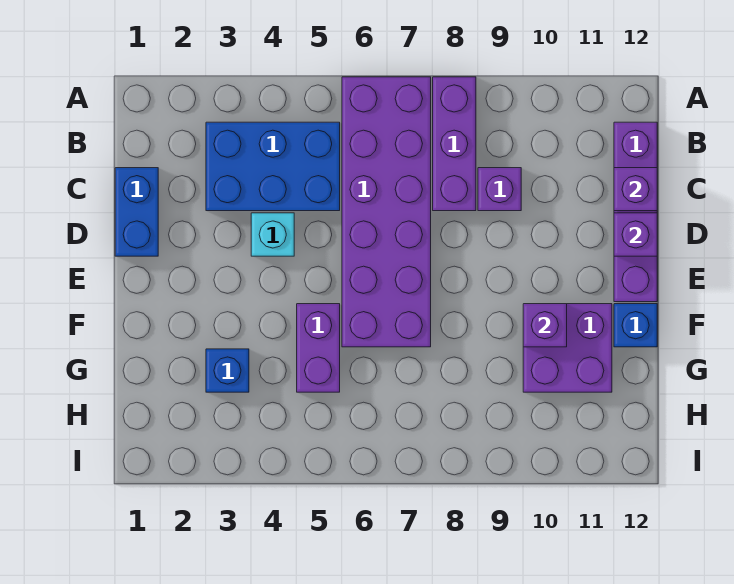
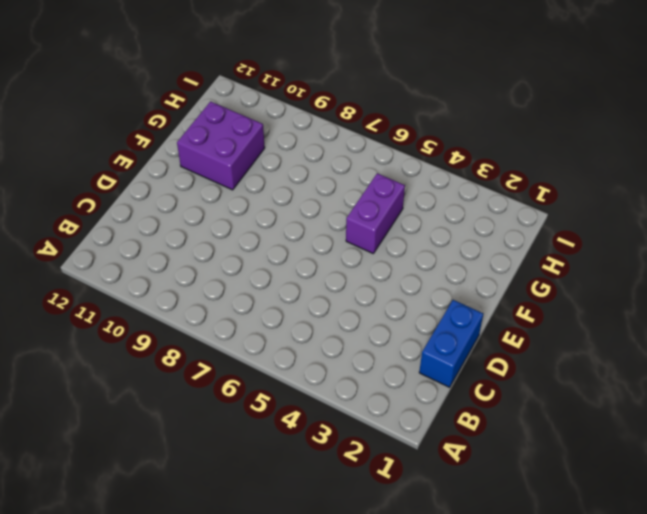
none -> purple 2x6 brick [342,77,431,347]
none -> purple 1x3 brick [433,77,476,211]
none -> blue 2x3 brick [206,122,340,211]

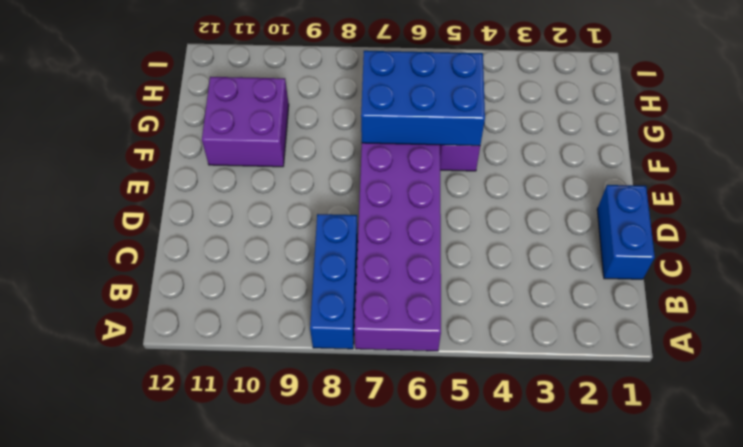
blue 1x3 brick [310,214,358,349] -> purple 1x3 brick [433,77,476,211]
blue 2x3 brick [361,51,485,146] -> blue 2x3 brick moved to [206,122,340,211]
none -> purple 1x4 brick [614,122,657,302]
none -> purple 1x1 brick [478,168,521,211]
none -> cyan 1x1 brick [251,213,294,256]

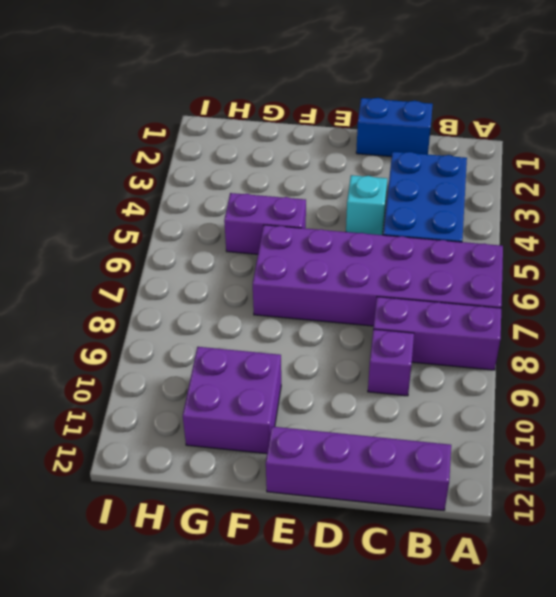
none -> blue 1x1 brick [614,304,657,347]
none -> blue 1x1 brick [206,349,249,392]
none -> purple 1x1 brick [614,168,657,211]

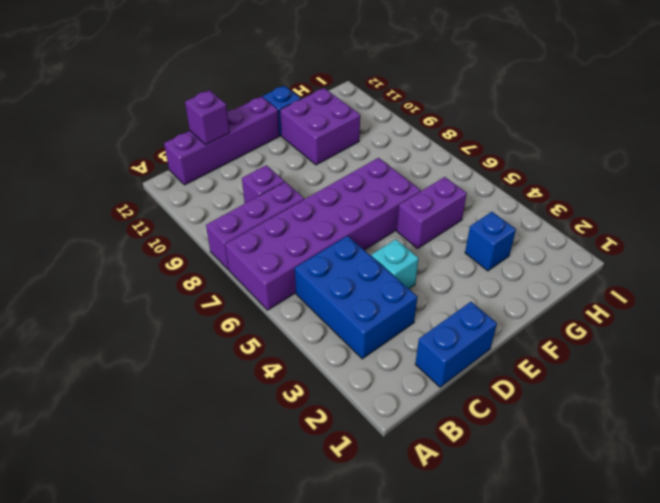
none -> purple 1x1 brick [614,213,657,256]
none -> purple 1x1 brick [523,304,567,347]

